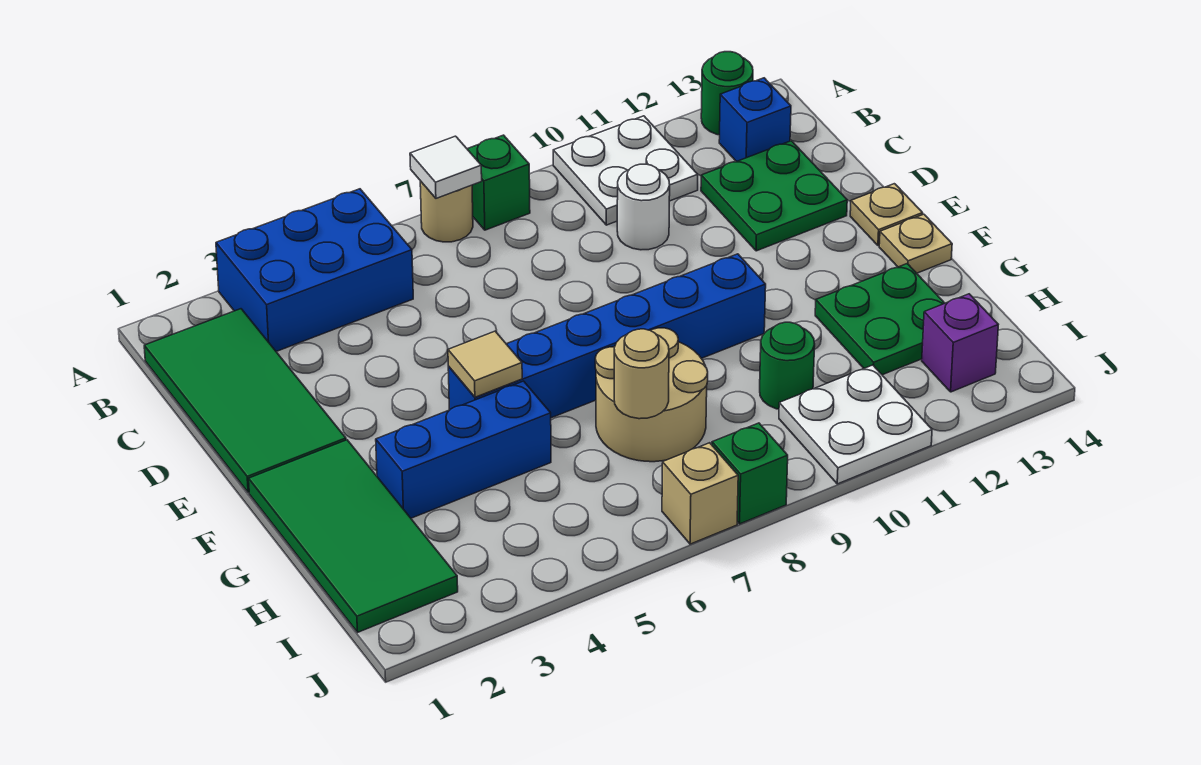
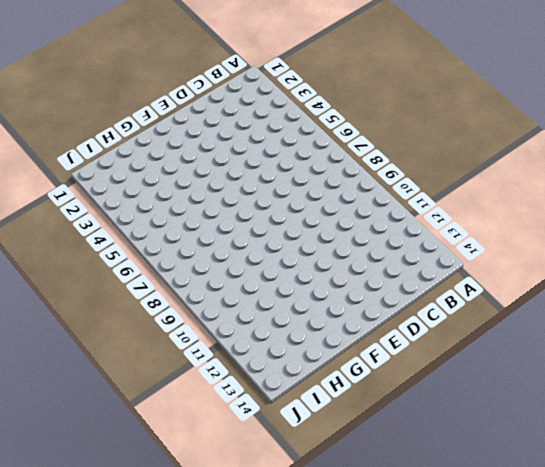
none -> blue 2x3 brick [216,189,413,351]
none -> tan 1x1 round brick [420,181,473,242]
none -> green 1x1 brick [468,135,530,230]

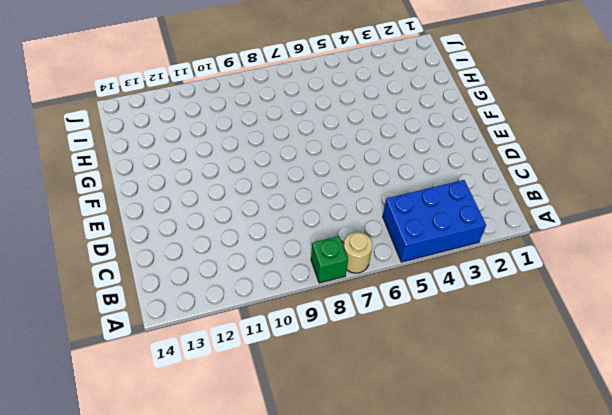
none -> white 2x2 plate [553,116,698,225]
none -> green 1x1 round brick [701,52,753,135]
none -> green 2x4 tile [144,309,346,493]

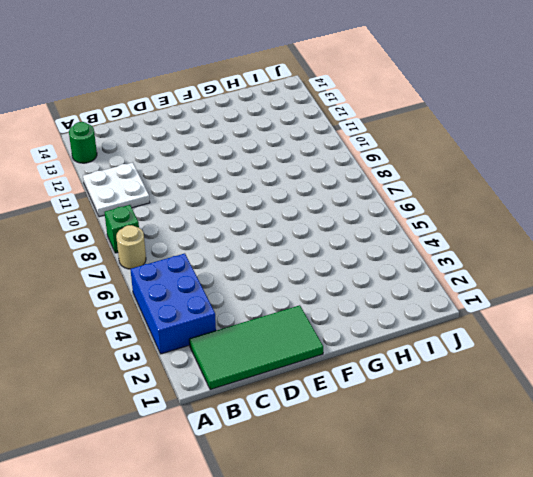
none -> blue 1x1 brick [719,78,791,162]
none -> white 1x1 round brick [617,164,670,250]
none -> green 2x2 plate [701,141,847,251]

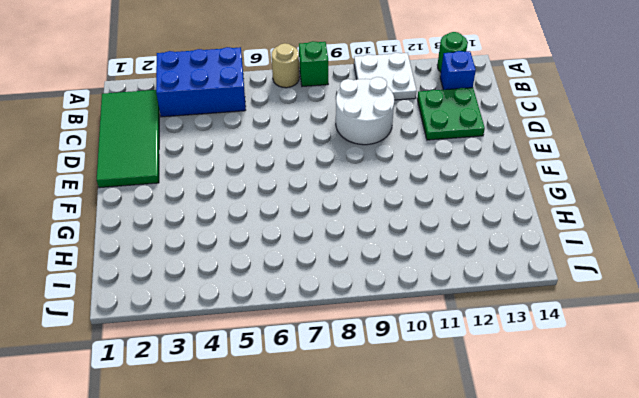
white 2x2 round brick [336,77,394,145] -> white 1x1 round brick [617,164,670,250]
none -> tan 1x1 plate [850,184,923,246]
none -> green 2x4 tile [249,440,458,632]
none -> blue 1x6 brick [448,254,766,418]

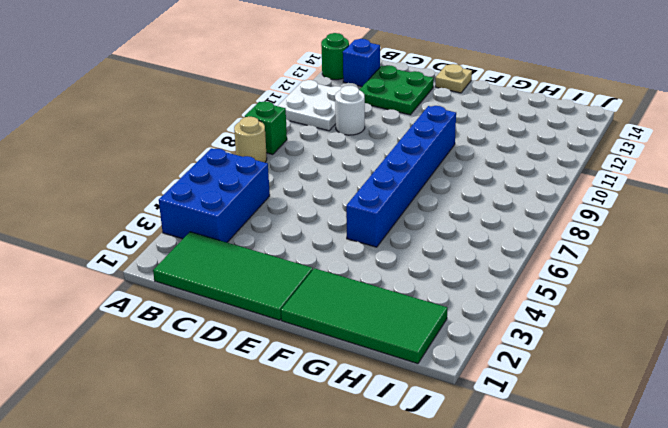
none -> tan 1x1 plate [879,214,952,273]
none -> blue 1x3 brick [376,381,551,518]
none -> tan 2x2 round brick [595,328,708,462]

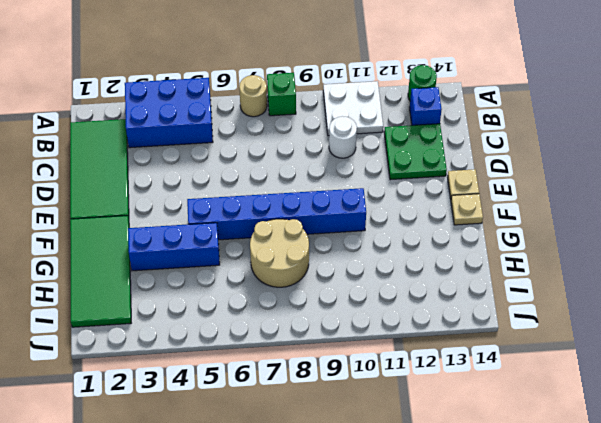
none -> green 2x2 plate [815,264,945,375]
none -> green 1x1 round brick [760,322,815,409]
none -> white 2x2 plate [779,365,932,484]

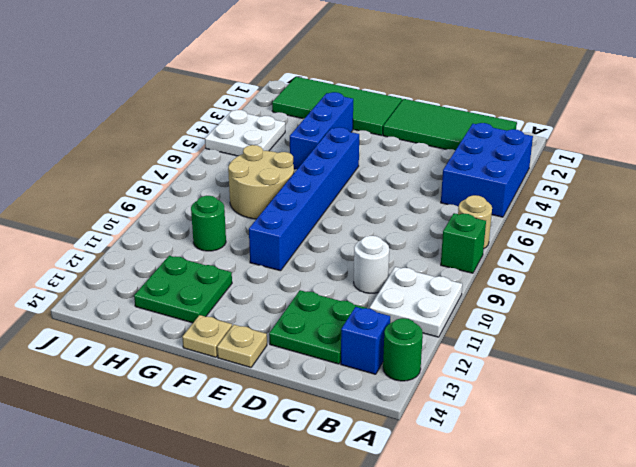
white 2x2 plate [205,110,285,156] -> white 2x2 plate moved to [779,365,932,484]
none -> purple 1x1 brick [922,294,998,392]
none -> tan 1x1 brick [662,443,738,544]
none -> green 1x1 brick [712,423,788,524]

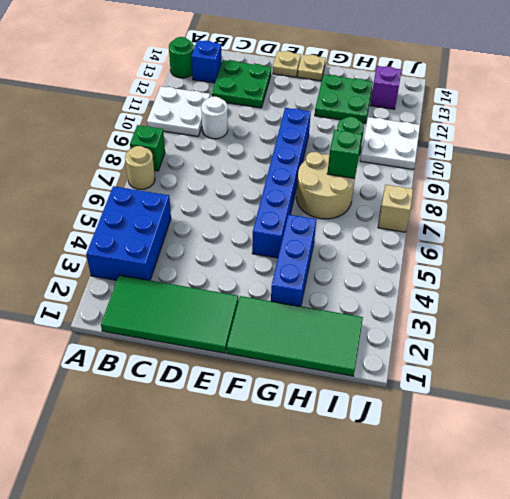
green 1x1 brick [327,130,362,178] -> green 1x1 brick moved to [712,423,788,524]
none -> white 1x1 tile [410,136,482,198]
none -> tan 1x1 tile [448,331,522,397]
none -> tan 1x1 round brick [614,329,669,419]

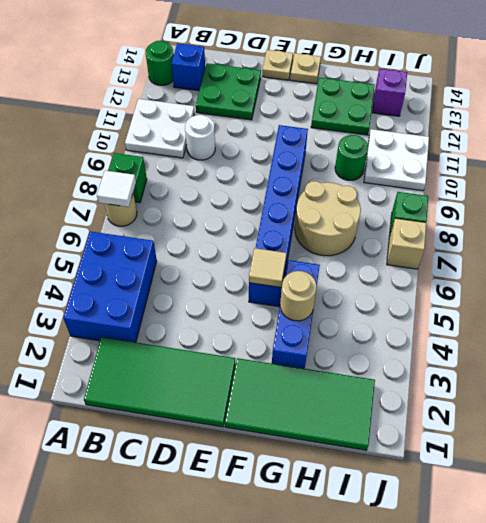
tan 1x1 round brick [280,271,317,321] -> tan 1x1 round brick moved to [614,329,669,419]

